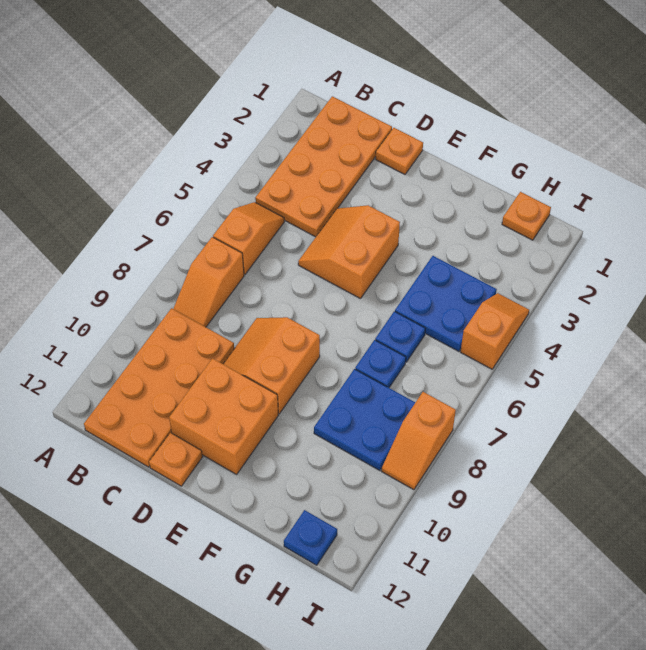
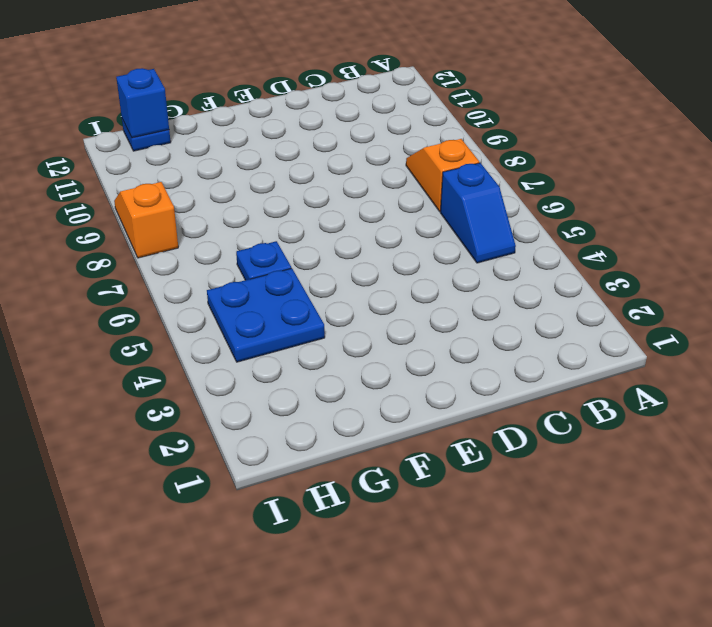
blue 1x2 slope [440,163,516,263] -> orange 1x2 slope [213,202,284,275]
blue 1x1 brick [116,68,169,138] -> none
none -> orange 2x4 plate [255,96,392,237]
none -> orange 2x4 plate [84,308,234,467]
none -> orange 1x1 plate [376,128,423,174]

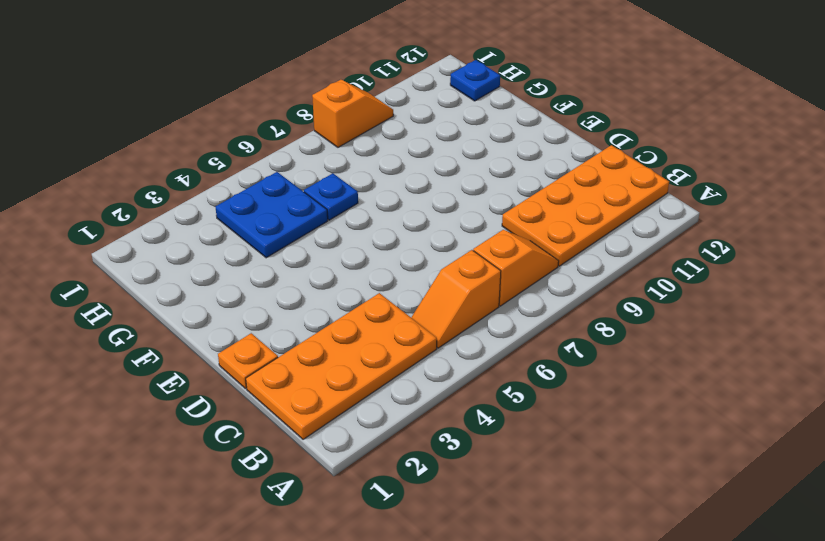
none -> orange 2x2 slope [298,205,400,299]
none -> orange 2x2 slope [223,317,320,414]
none -> orange 2x2 brick [169,358,278,474]

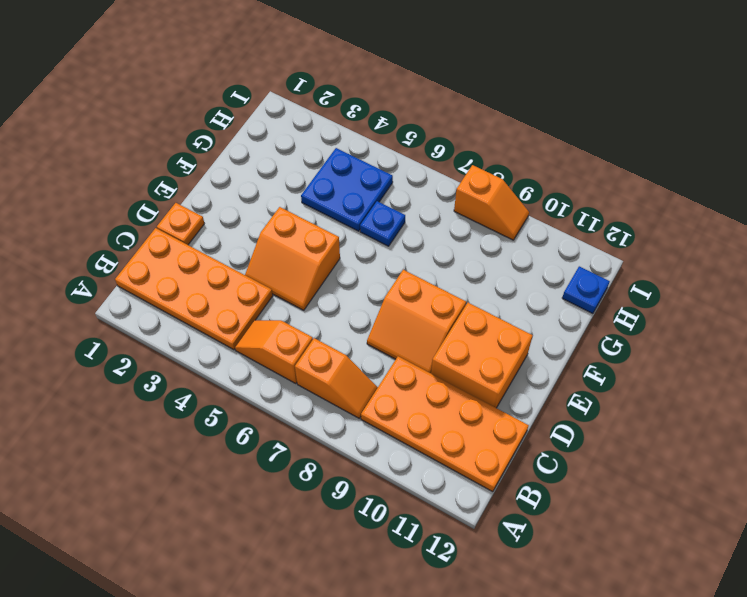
none -> orange 1x1 plate [149,433,202,486]
none -> blue 1x1 plate [355,340,406,388]
none -> blue 2x2 plate [314,369,415,470]

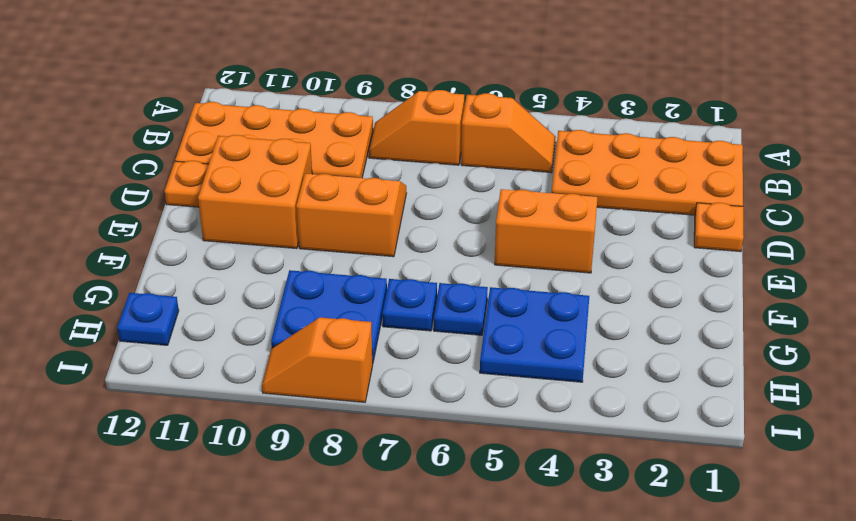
none -> orange 1x1 plate [502,192,551,240]
none -> orange 1x2 slope [461,293,529,369]

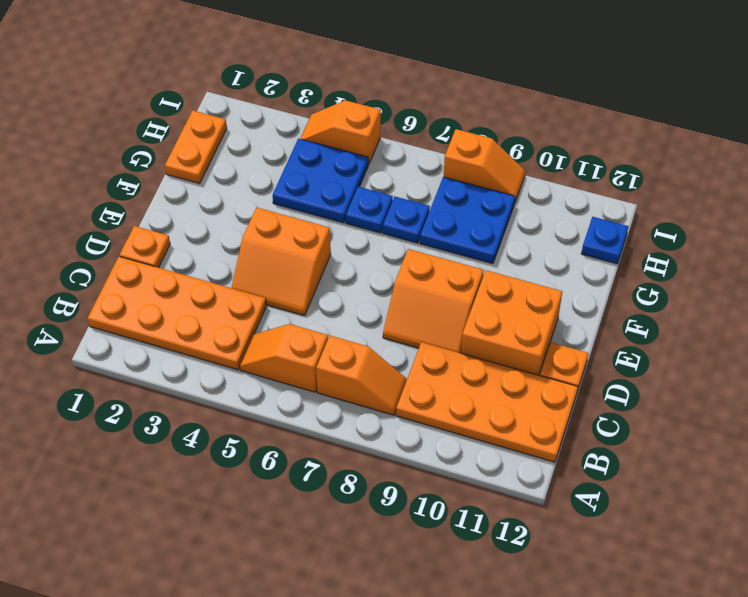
orange 1x2 plate [165,111,227,183] -> orange 1x1 plate [502,192,551,240]

